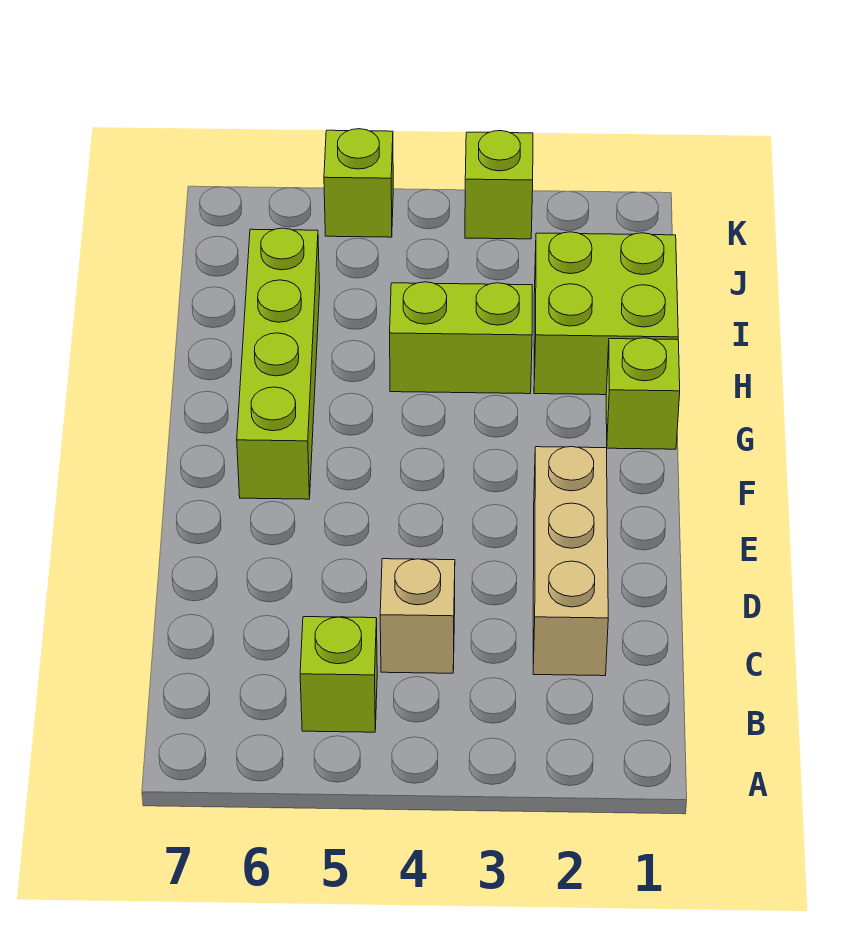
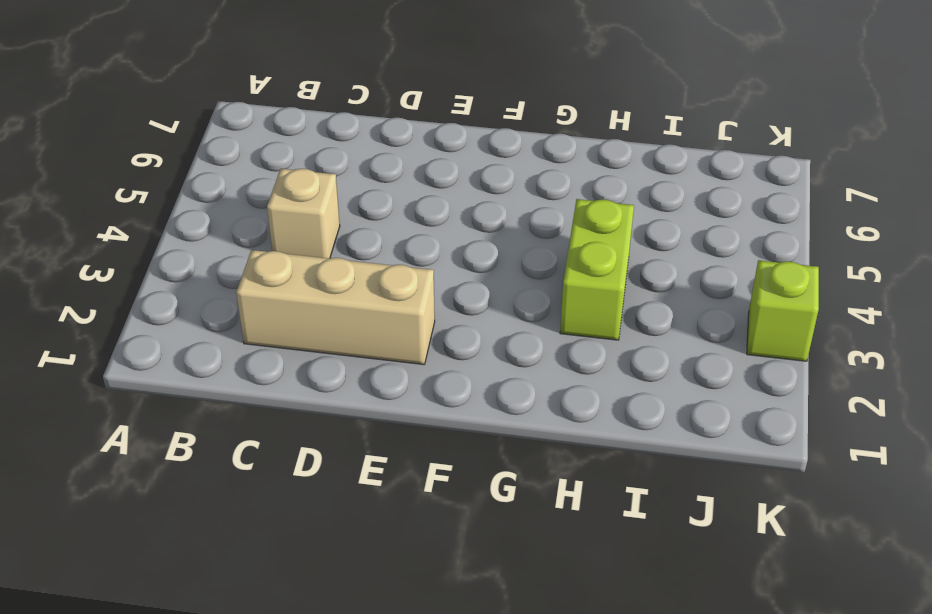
none -> lime 1x1 brick [300,617,377,732]
none -> lime 1x4 brick [237,228,320,499]

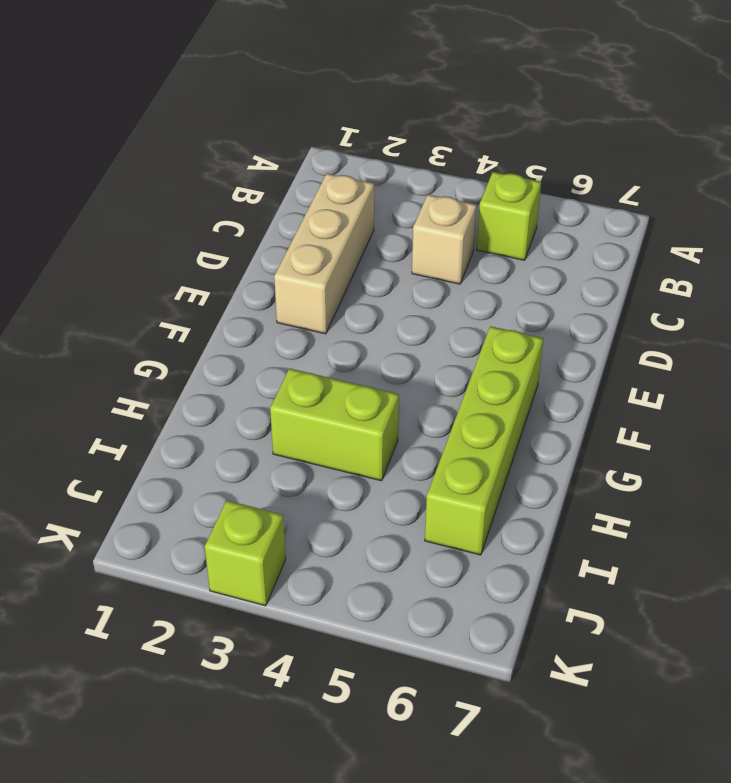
none -> lime 1x1 brick [606,338,680,449]
none -> lime 2x2 brick [534,232,678,395]

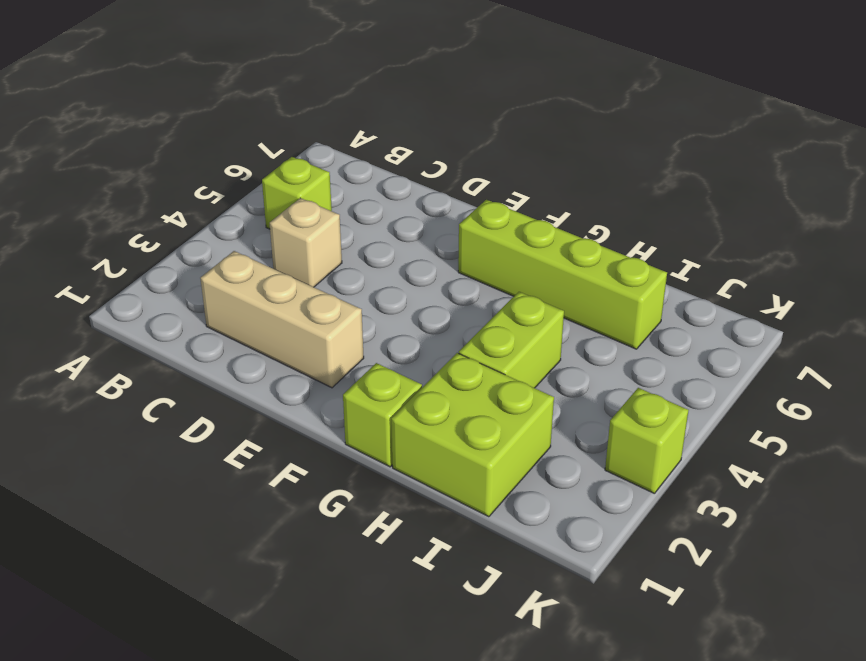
none -> lime 1x1 brick [324,129,393,237]

